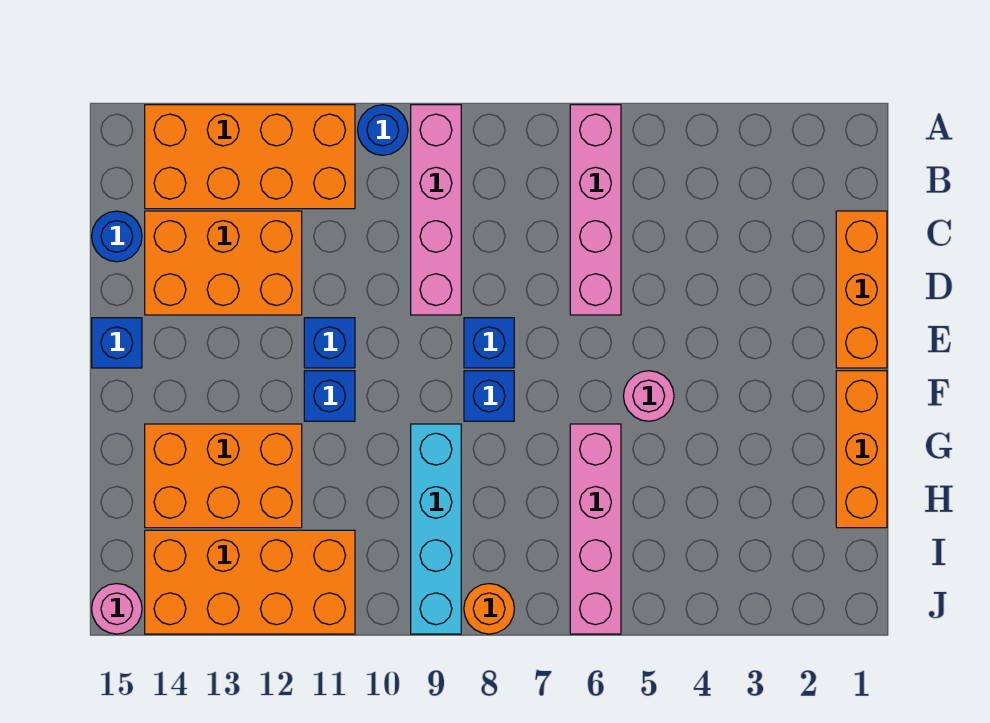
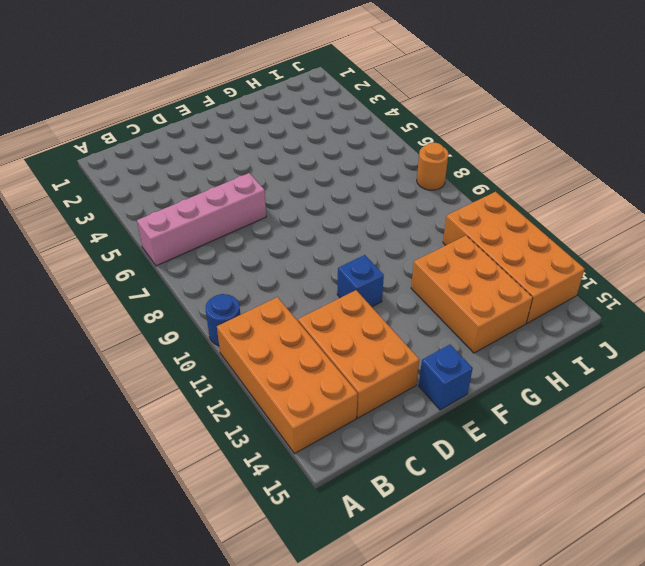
none -> pink 1x4 brick [411,105,461,315]
none -> orange 1x3 brick [836,211,887,368]
none -> blue 1x1 round brick [92,211,142,262]

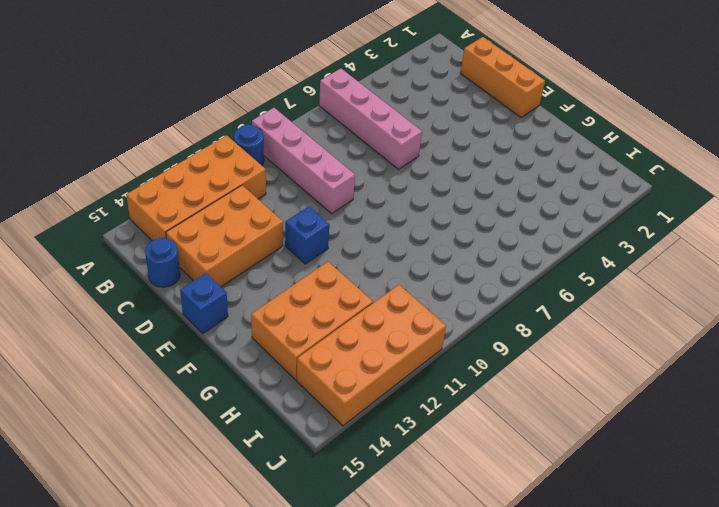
none -> blue 1x1 brick [464,318,514,368]
none -> orange 1x3 brick [836,371,887,528]
none -> pink 1x1 round brick [624,371,674,421]

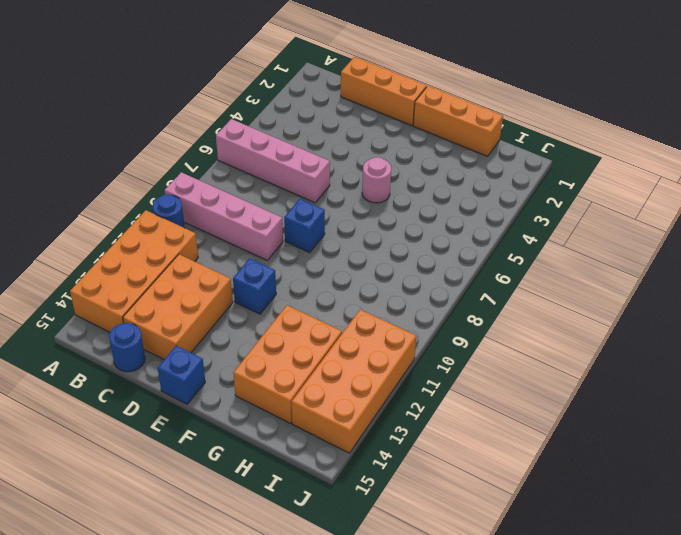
none -> blue 1x1 brick [464,371,514,421]
none -> blue 1x1 brick [304,371,355,421]
none -> pink 1x4 brick [570,424,621,634]

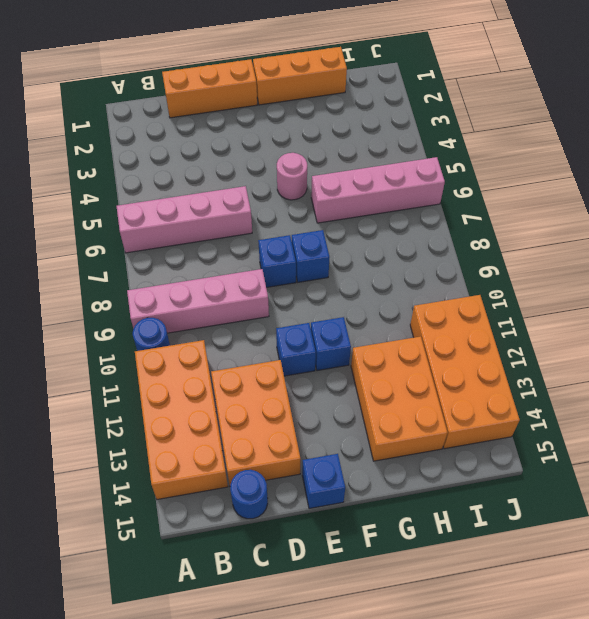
none -> cyan 1x4 brick [411,424,461,634]
none -> orange 1x1 round brick [464,584,514,634]
none -> pink 1x1 round brick [92,584,142,634]

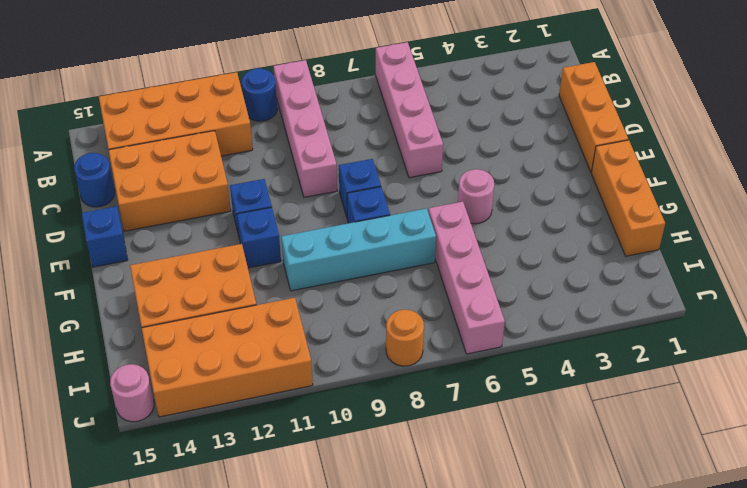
cyan 1x4 brick [281,208,436,291] -> cyan 1x4 brick turned to [411,424,461,634]

